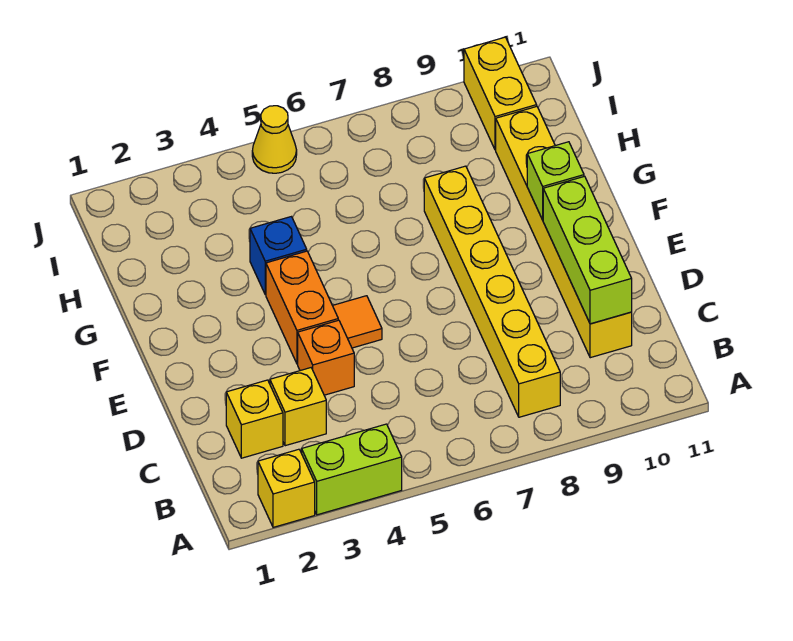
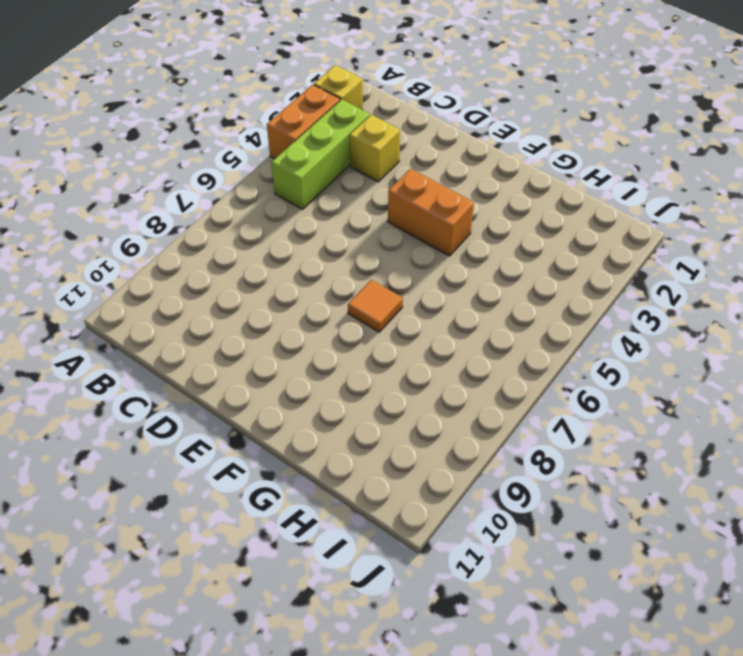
orange 1x2 brick [267,85,340,159] -> lime 1x2 brick [302,424,402,515]
lime 1x3 brick [272,99,370,209] -> lime 1x3 brick turned to [543,176,632,324]
orange 1x1 tile [348,280,403,332] -> orange 1x1 tile moved to [333,296,382,348]
none -> yellow 1x6 brick [424,166,560,417]
none -> yellow 1x1 brick [226,380,283,458]
none -> yellow 1x6 brick [496,107,632,358]

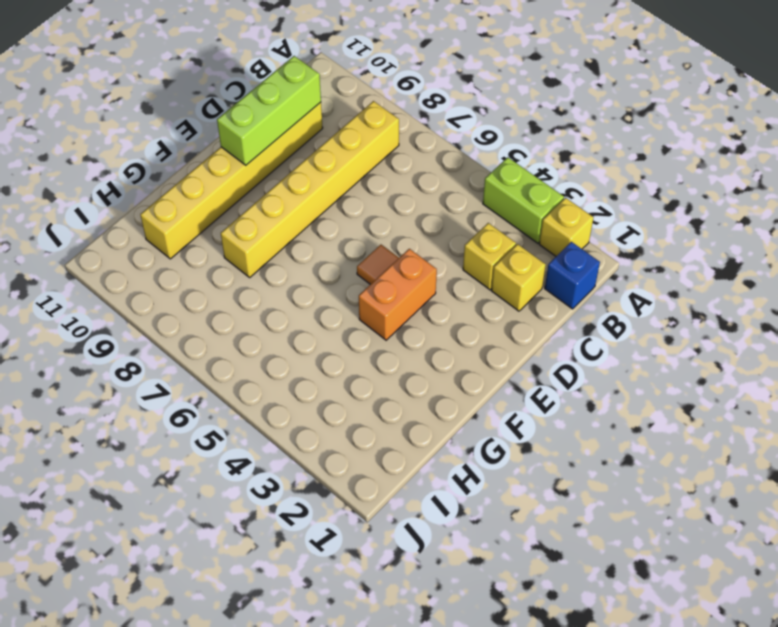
blue 1x1 brick [545,242,600,309] -> blue 1x1 brick moved to [250,217,307,295]
none -> orange 1x1 brick [298,320,354,395]
none -> yellow 1x2 brick [464,37,537,150]
none -> yellow 1x1 cone [252,106,297,173]

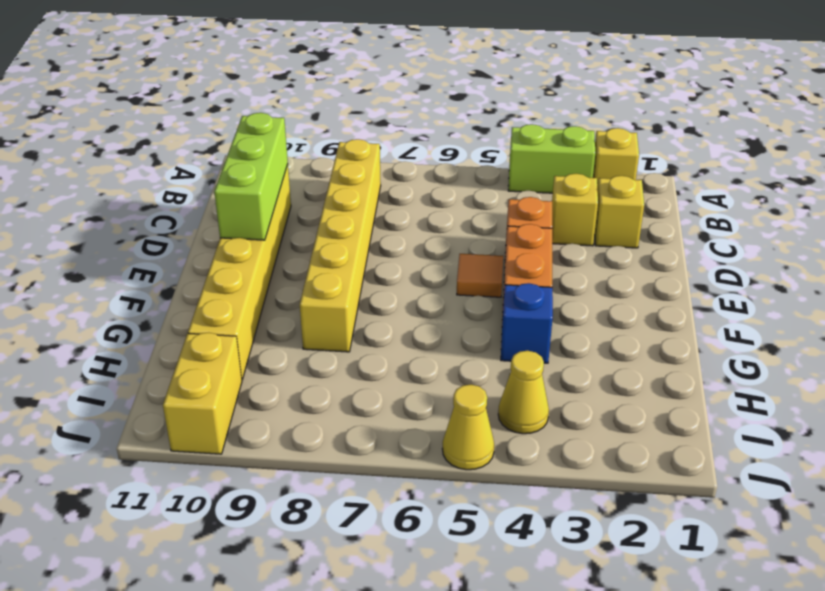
yellow 1x1 cone [498,351,549,434] -> none
none -> lime 1x1 brick [527,142,584,220]

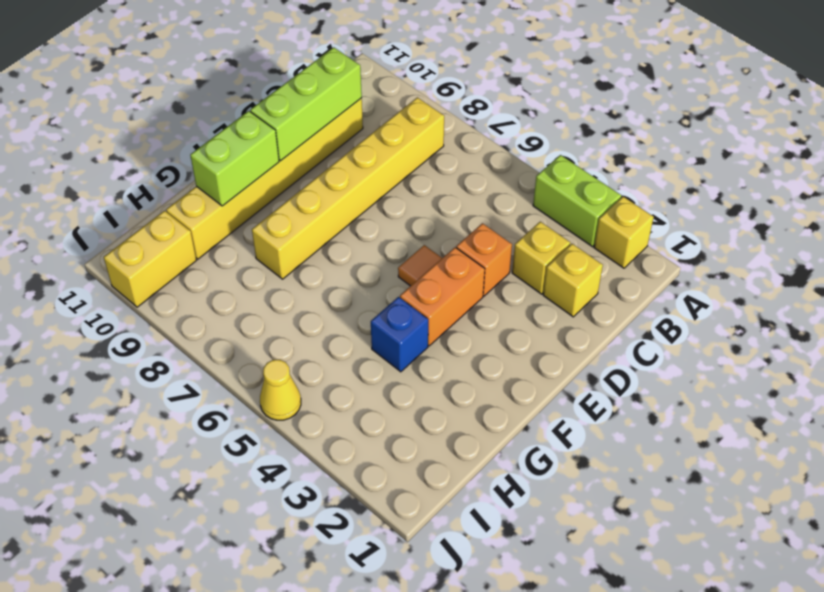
lime 1x2 brick [190,111,279,206] -> lime 1x1 brick [527,142,584,220]

